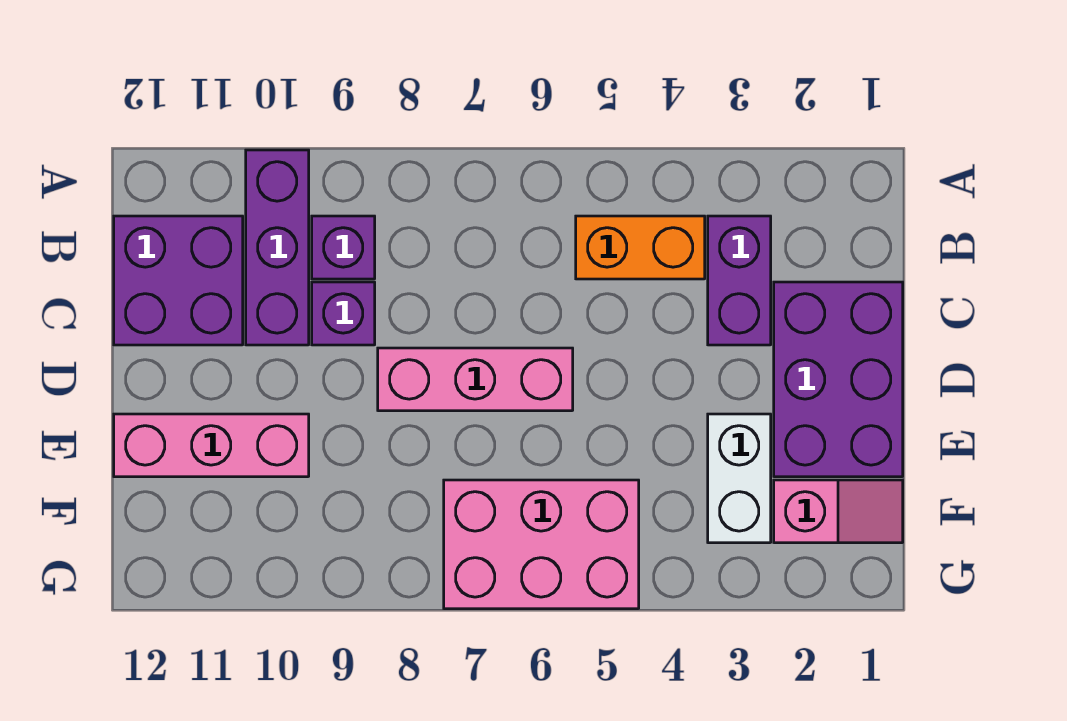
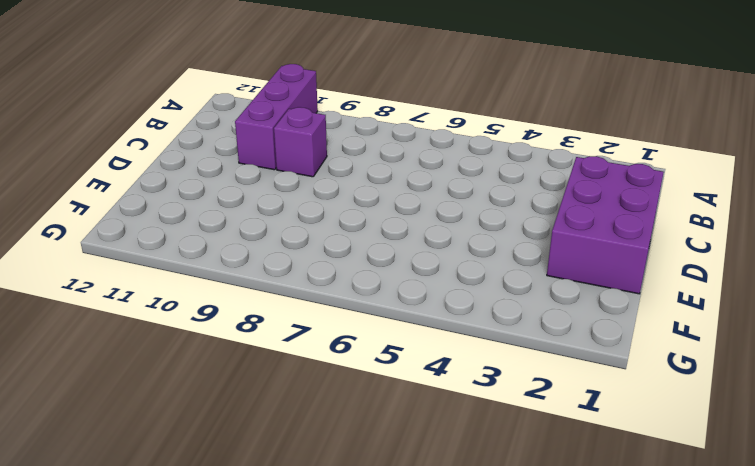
none -> purple 1x2 brick [708,216,771,345]
none -> orange 1x2 brick [576,216,705,279]
none -> purple 1x1 brick [312,216,375,279]

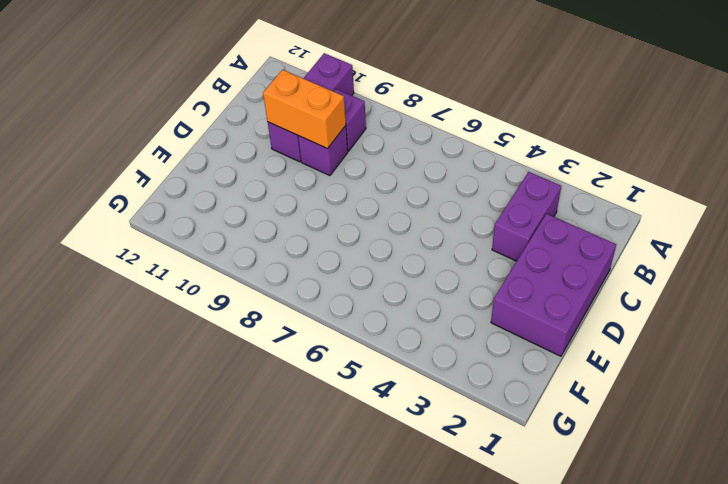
orange 1x2 brick [263,70,346,149] -> orange 1x2 brick moved to [576,216,705,279]
none -> purple 2x2 brick [114,216,243,345]
none -> pink 1x3 brick [378,348,573,411]
none -> white 1x2 brick [708,414,771,543]

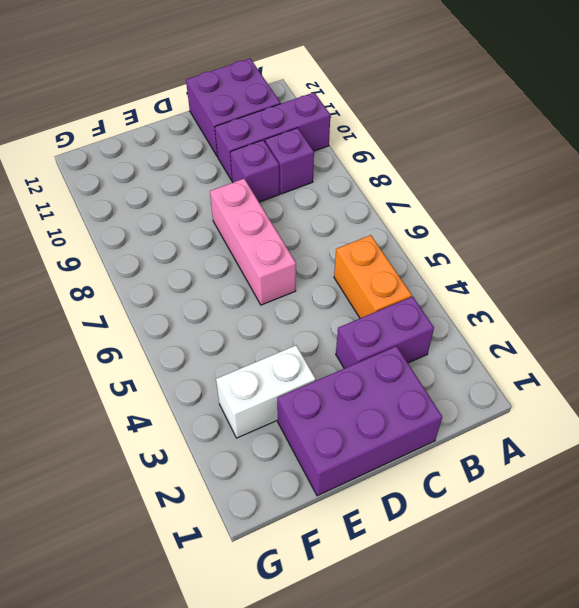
none -> pink 1x3 brick [114,414,309,477]
none -> pink 1x2 slope [774,480,903,543]
none -> pink 2x3 brick [444,480,639,609]

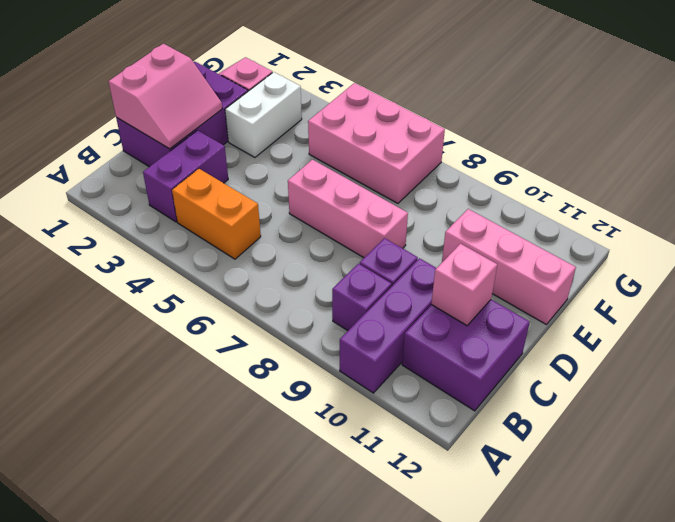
pink 2x2 slope [109,44,222,149] -> none
pink 1x1 brick [431,244,497,326] -> none

